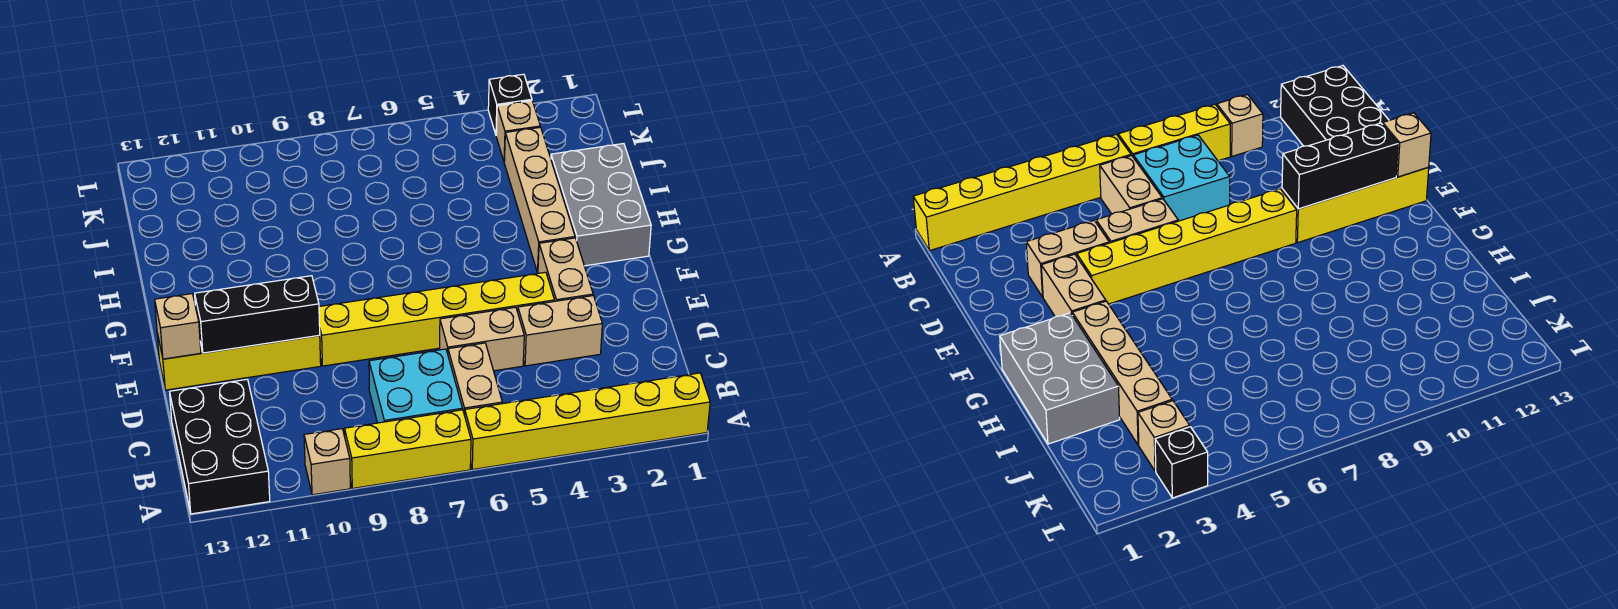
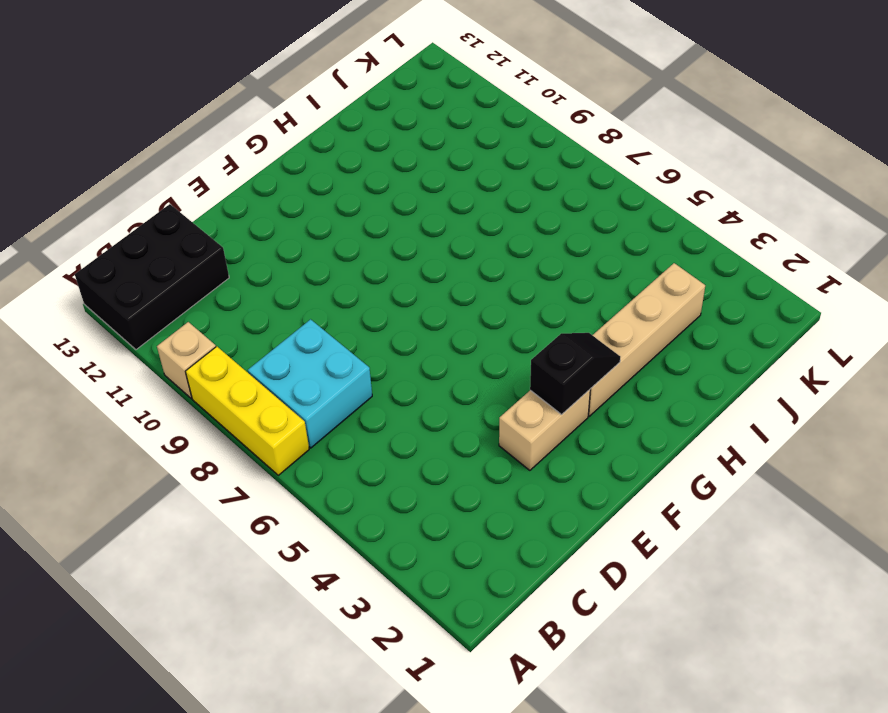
black 1x2 slope [530,333,620,414] -> none
none -> yellow 1x6 brick [465,373,710,469]
none -> tan 1x2 brick [448,343,502,415]
none -> tan 1x2 brick [518,296,602,366]

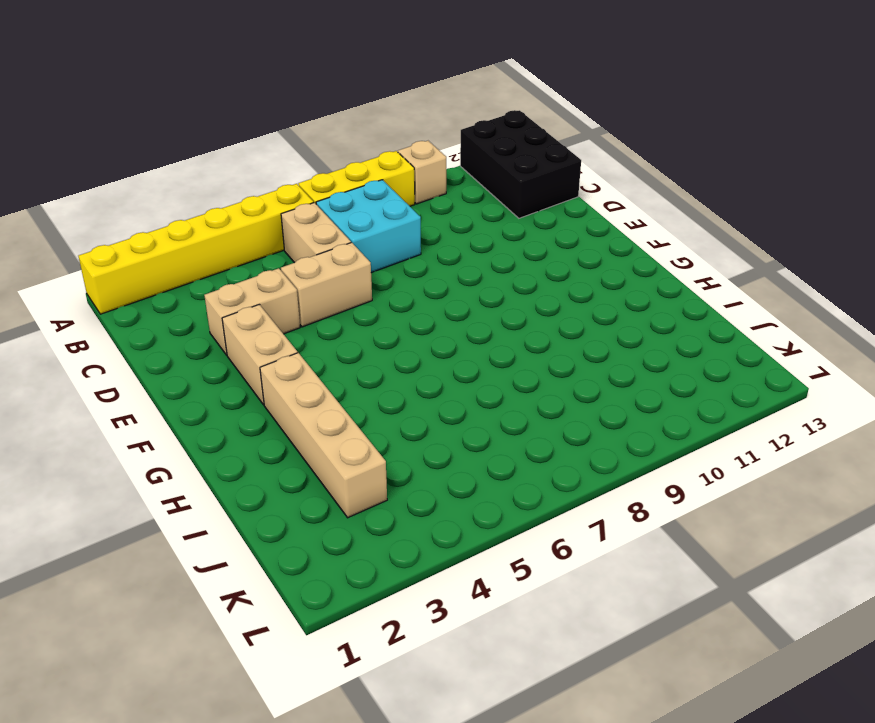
none -> yellow 1x6 brick [319,272,554,366]
none -> yellow 1x4 brick [157,333,321,390]
none -> grey 2x3 brick [551,144,651,266]

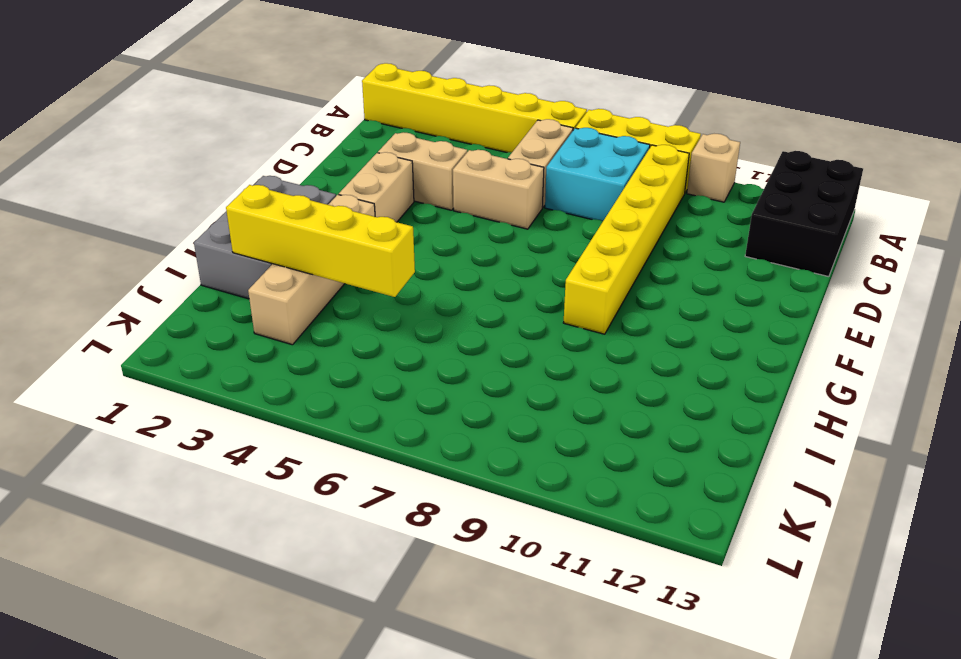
yellow 1x6 brick [563,145,689,334] -> yellow 1x6 brick turned to [319,272,554,366]
yellow 1x4 brick [226,185,415,297] -> yellow 1x4 brick moved to [157,333,321,390]
none -> tan 1x1 brick [496,101,540,162]
none -> black 1x1 brick [488,74,532,134]
none -> black 1x3 brick [195,276,320,353]

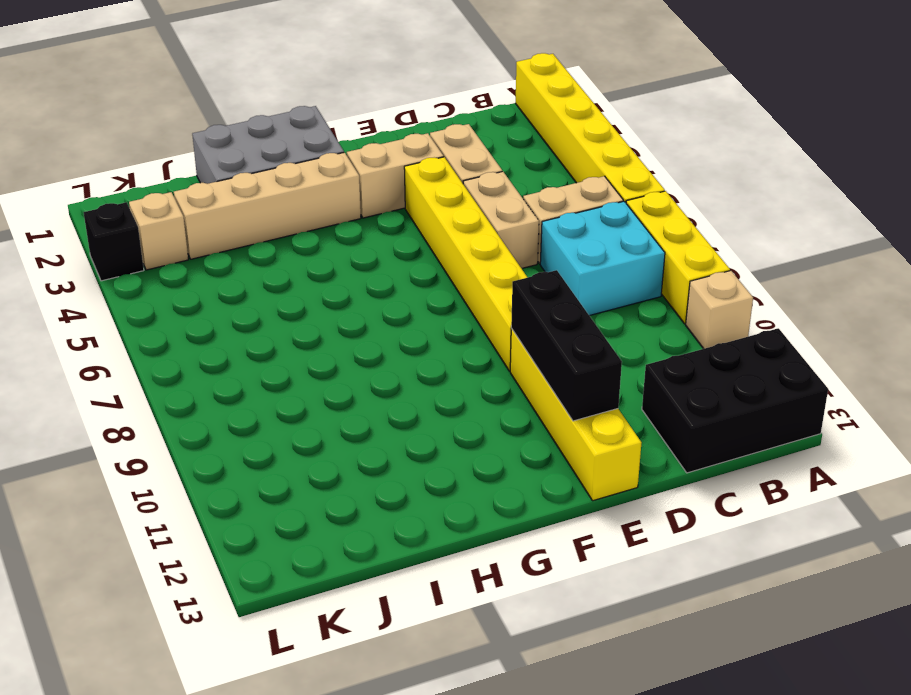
none -> tan 1x1 brick [155,294,201,359]

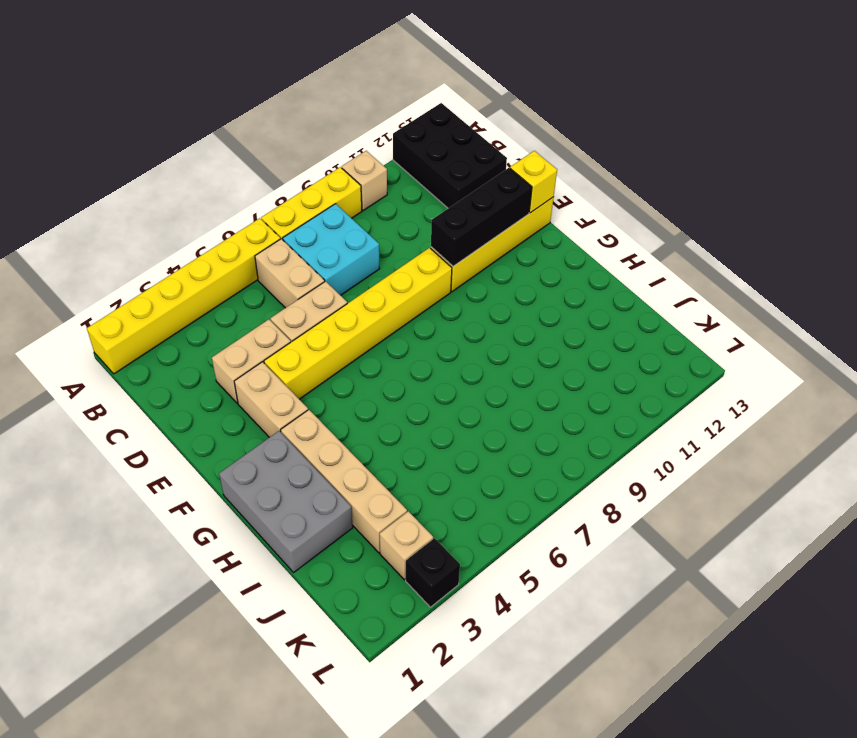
yellow 1x1 brick [510,151,557,213] -> tan 1x1 brick [155,294,201,359]

